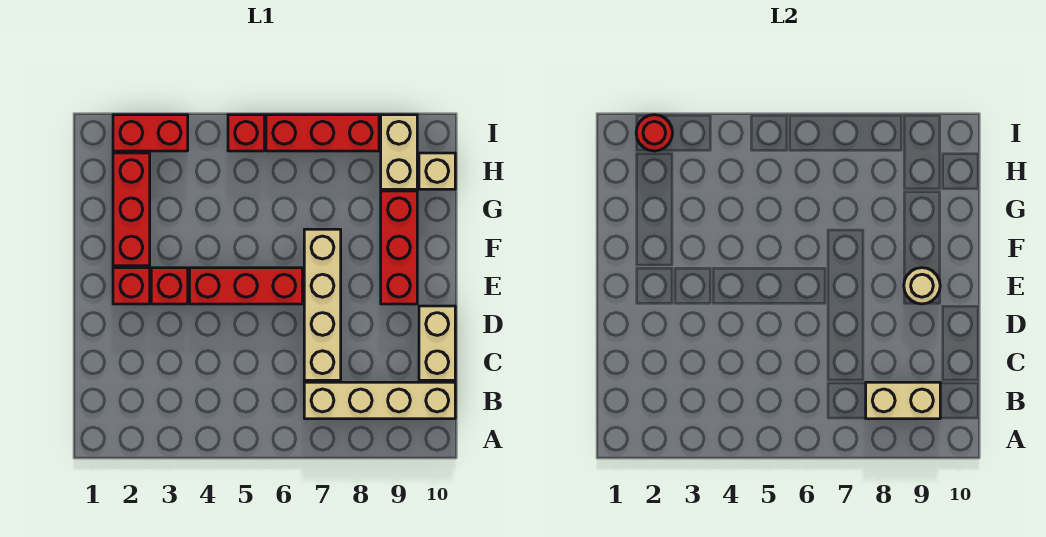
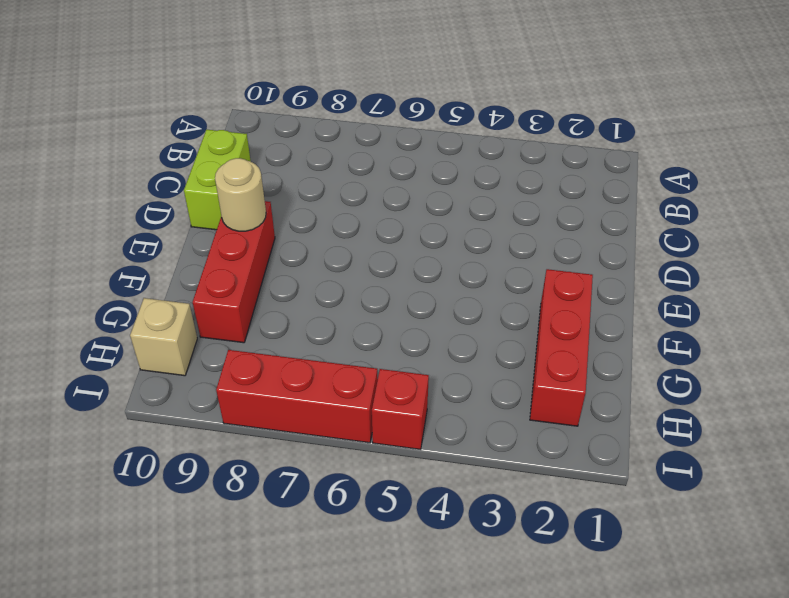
lime 1x2 brick [184,130,251,230] -> tan 1x2 brick [419,306,455,380]
none -> tan 1x4 brick [304,382,455,419]
none -> tan 1x4 brick [304,229,341,380]
none -> red 1x1 brick [113,268,150,304]

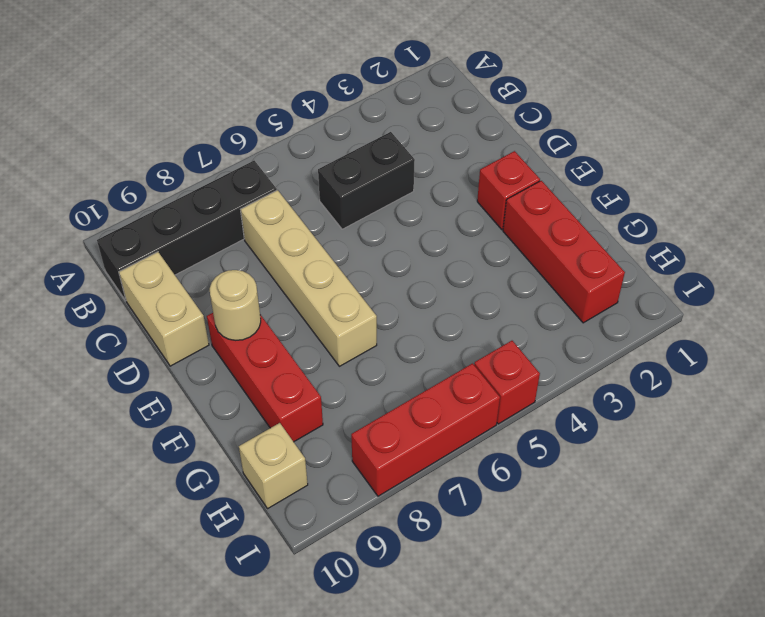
black 1x4 brick [97,161,277,301] -> tan 1x4 brick [304,382,455,419]
black 1x2 brick [318,132,415,229] -> none
none -> red 1x1 brick [151,268,188,304]
none -> red 1x3 brick [190,268,302,304]
none -> tan 1x2 brick [381,115,417,189]

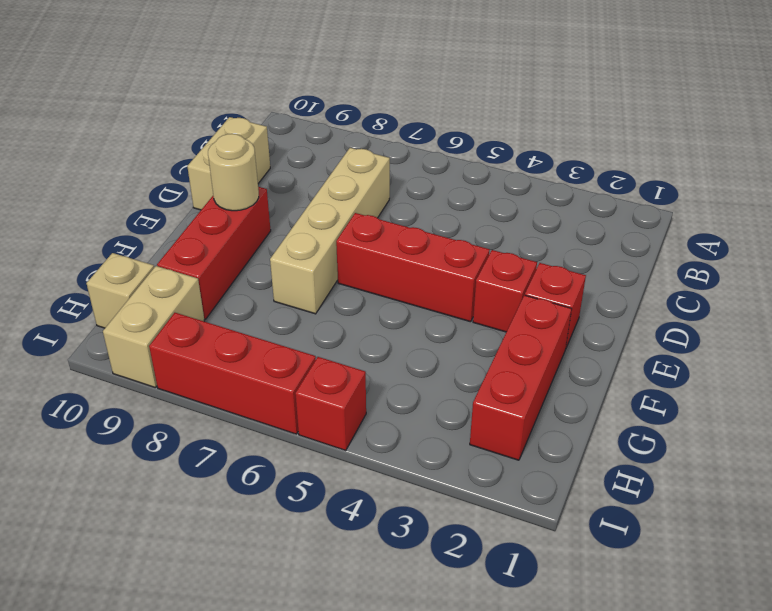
none -> tan 1x4 brick [304,382,455,419]
none -> red 1x2 brick [113,115,188,151]
none -> tan 1x2 brick [866,382,940,419]

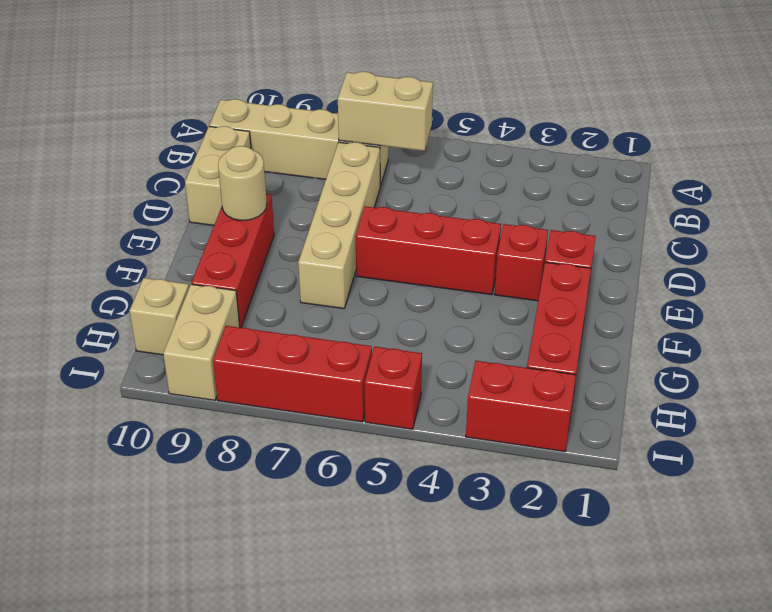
tan 1x2 brick [338,72,433,151] -> tan 1x2 brick moved to [866,382,940,419]
none -> red 1x1 round brick [636,115,672,151]

